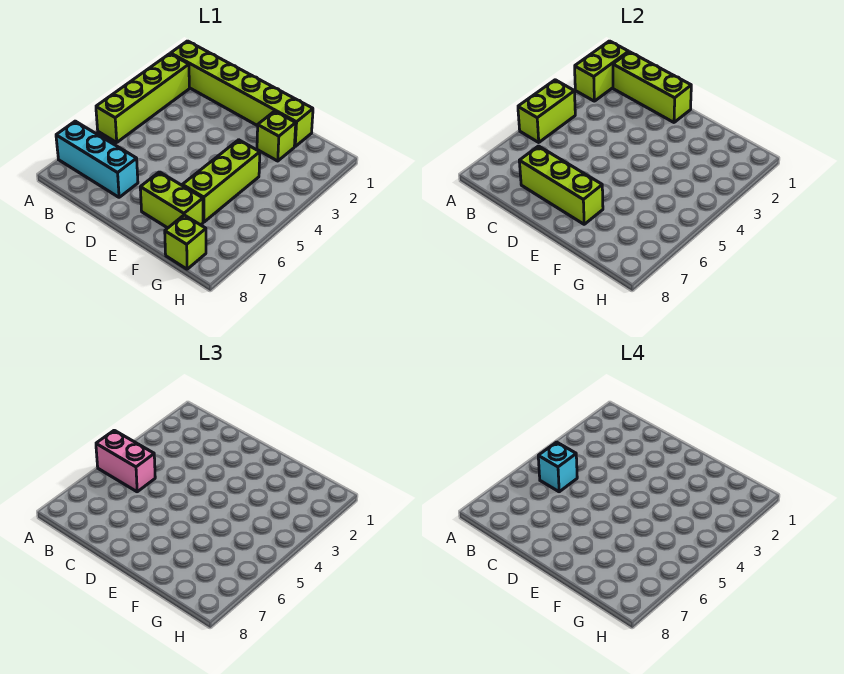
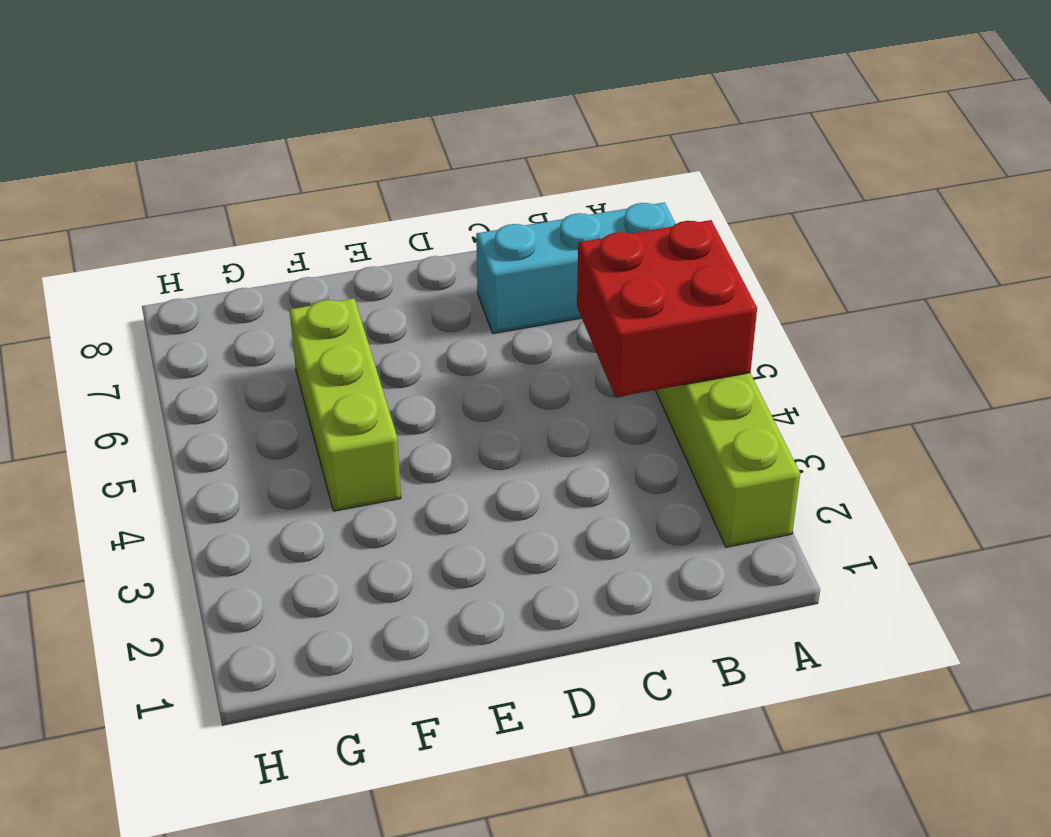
red 2x2 brick [577,220,757,397] -> lime 1x2 brick [518,80,575,142]
none -> lime 1x6 brick [171,41,313,146]
none -> lime 1x2 brick [140,172,203,228]
none -> lime 1x1 brick [257,111,296,161]

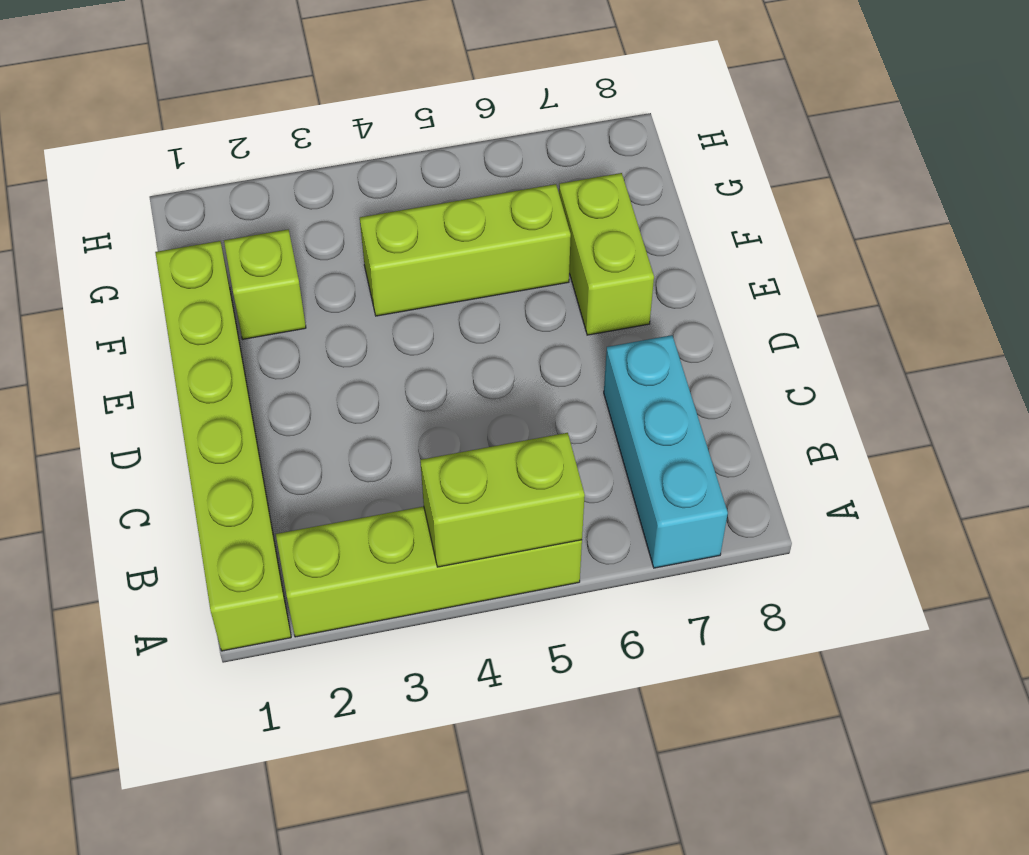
none -> lime 1x1 brick [165,215,206,269]
none -> lime 1x2 brick [575,41,629,101]
none -> lime 1x3 brick [613,52,691,122]

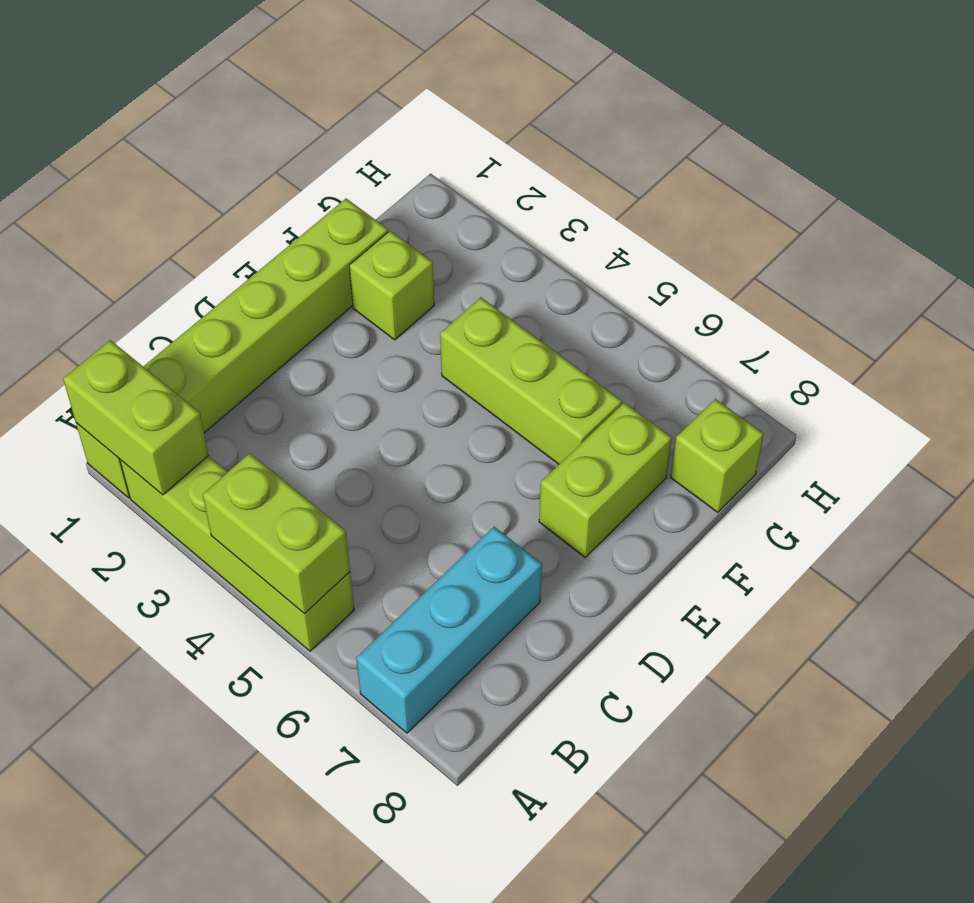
none -> lime 1x3 brick [613,52,691,122]
none -> lime 1x3 brick [519,146,603,224]
none -> pink 1x2 brick [96,430,155,492]

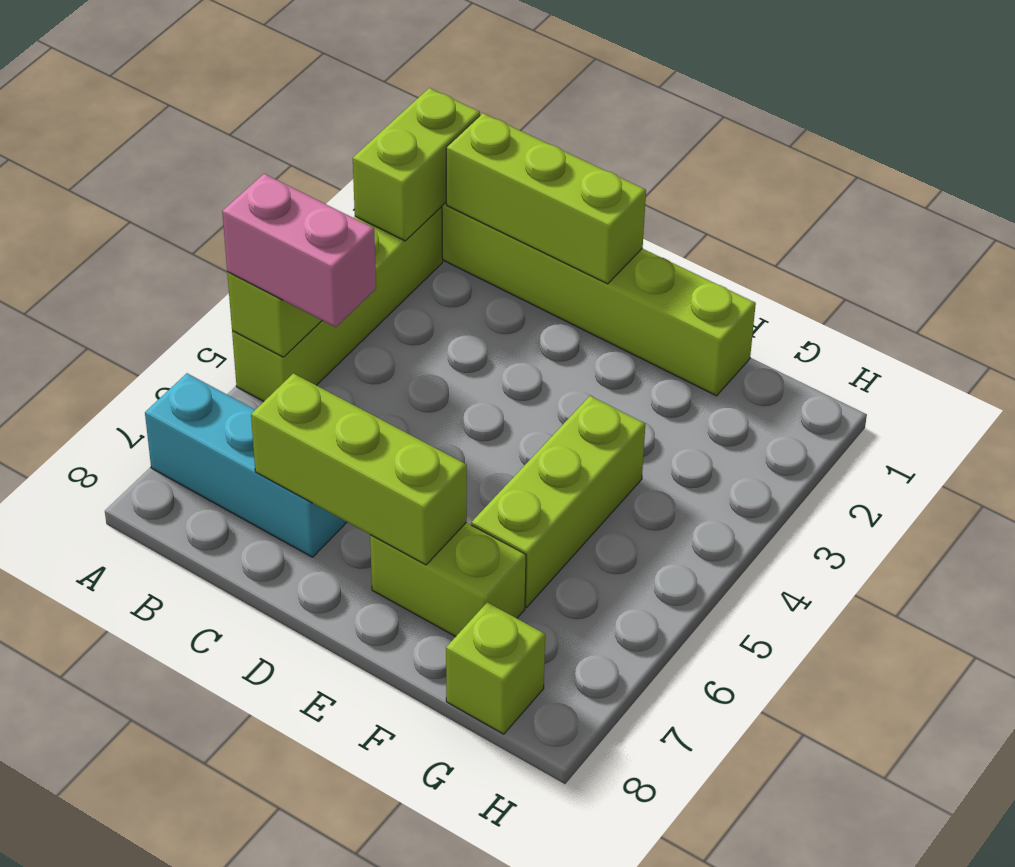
none -> lime 1x1 brick [257,111,296,161]
none -> cyan 1x1 brick [538,442,577,492]

